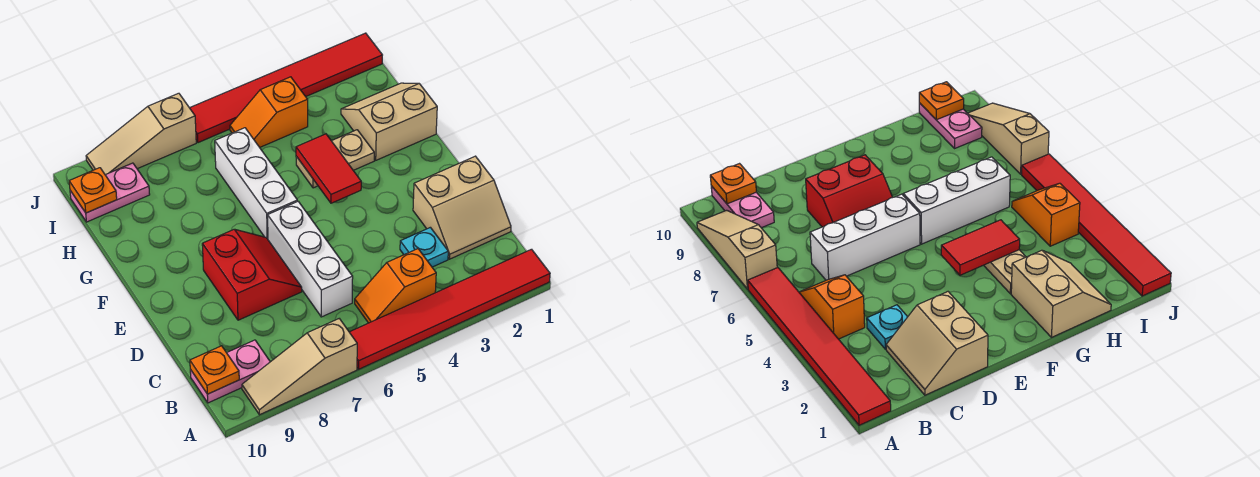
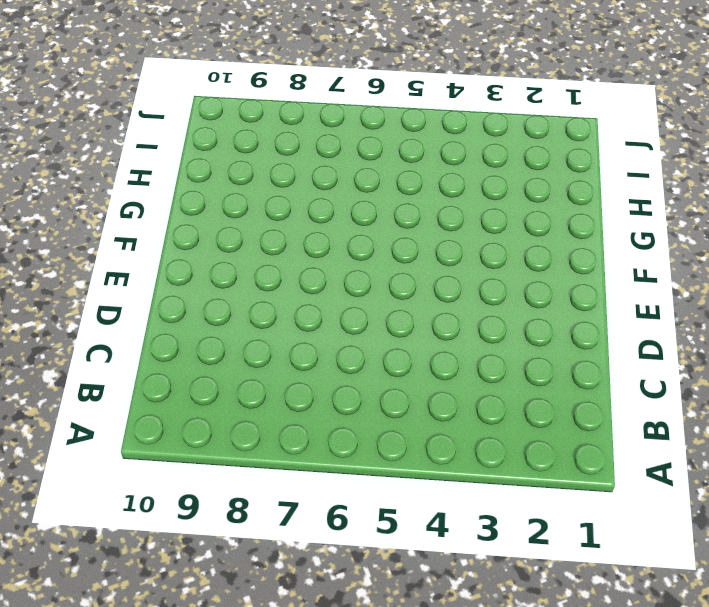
none -> red 1x6 tile [350,249,550,369]
none -> tan 1x3 slope [242,319,357,415]
none -> orange 1x2 slope [355,249,436,323]

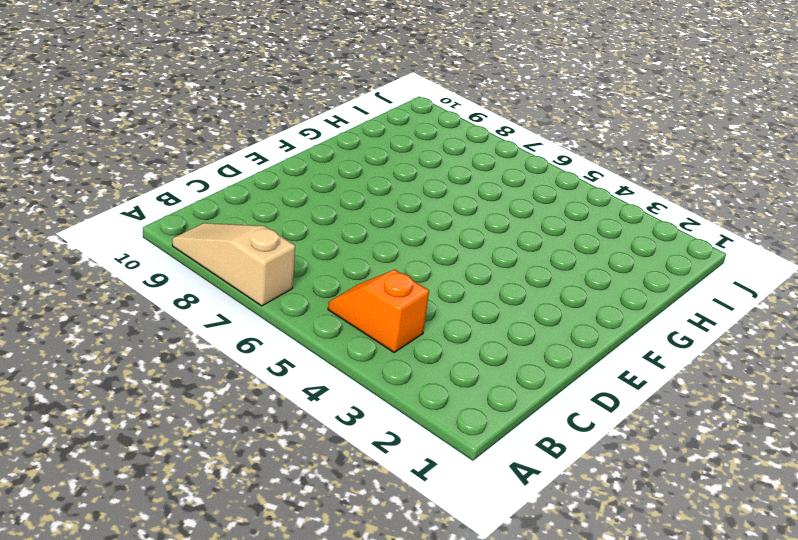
none -> red 1x6 tile [350,249,550,369]
none -> pink 1x2 plate [190,340,270,403]
none -> tan 2x2 slope [413,156,511,259]

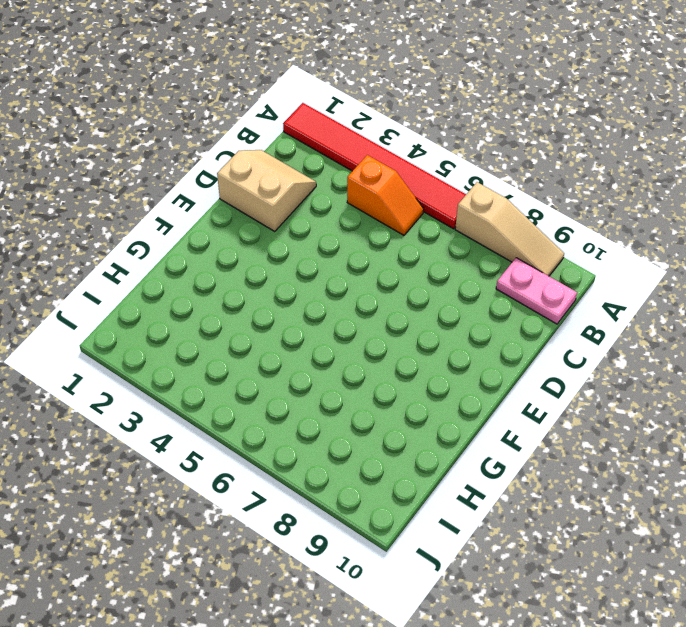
none -> cyan 1x1 plate [400,227,448,267]
none -> white 1x3 brick [268,201,353,317]
none -> red 2x2 slope [202,229,302,320]

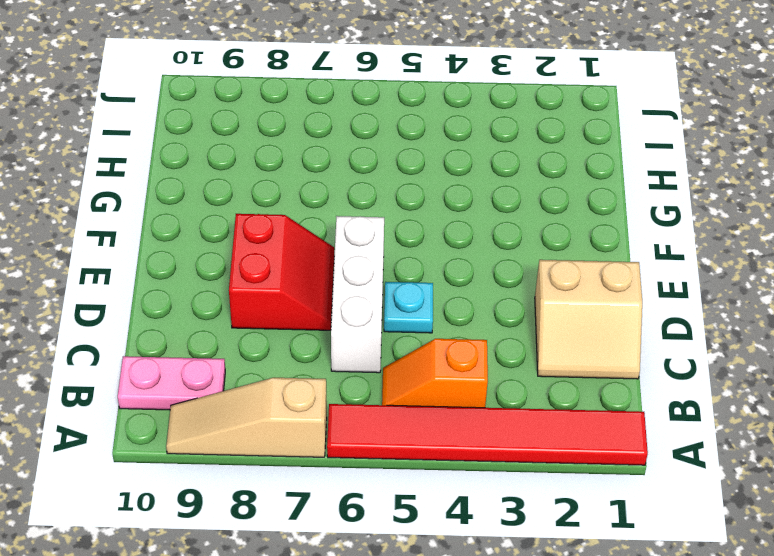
cyan 1x1 plate [384,282,433,333] -> cyan 1x1 plate moved to [400,227,448,267]
none -> white 1x3 brick [215,128,297,239]
none -> tan 2x2 slope [341,83,437,160]
none -> tan 1x2 plate [296,130,374,188]

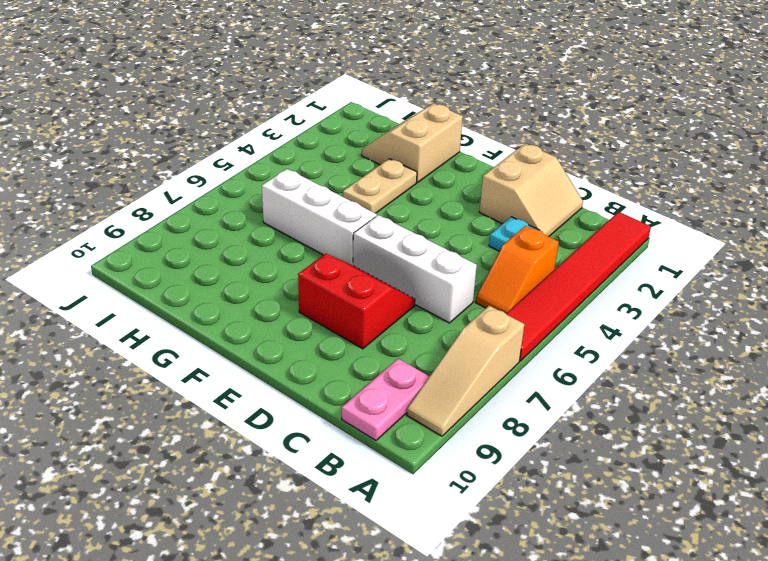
none -> orange 1x2 slope [230,77,308,147]
none -> pink 1x2 plate [70,163,150,222]
none -> red 1x6 tile [190,33,382,143]

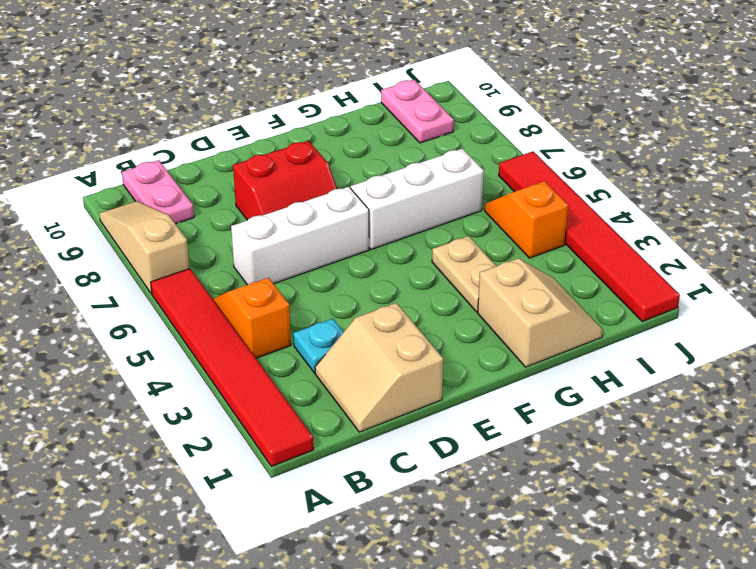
none -> tan 1x3 slope [86,93,196,175]
none -> orange 1x1 plate [190,346,239,394]
none -> red 1x2 tile [296,134,361,203]

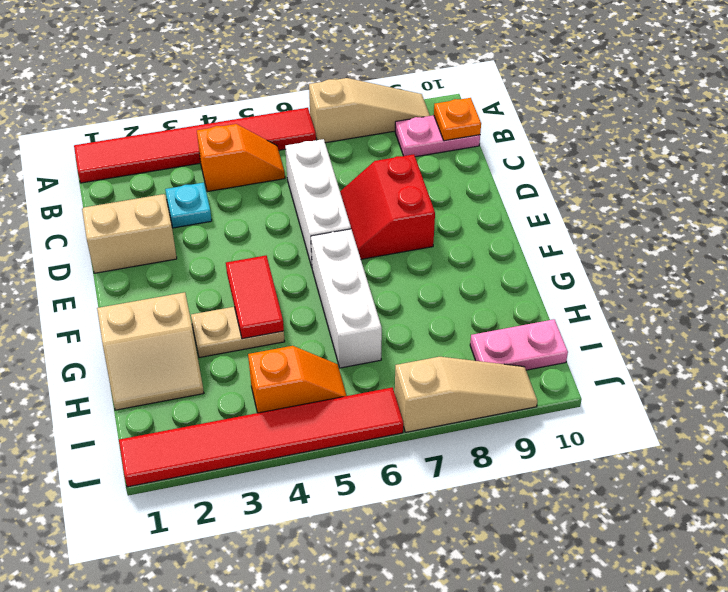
none -> orange 1x1 plate [69,168,117,213]

